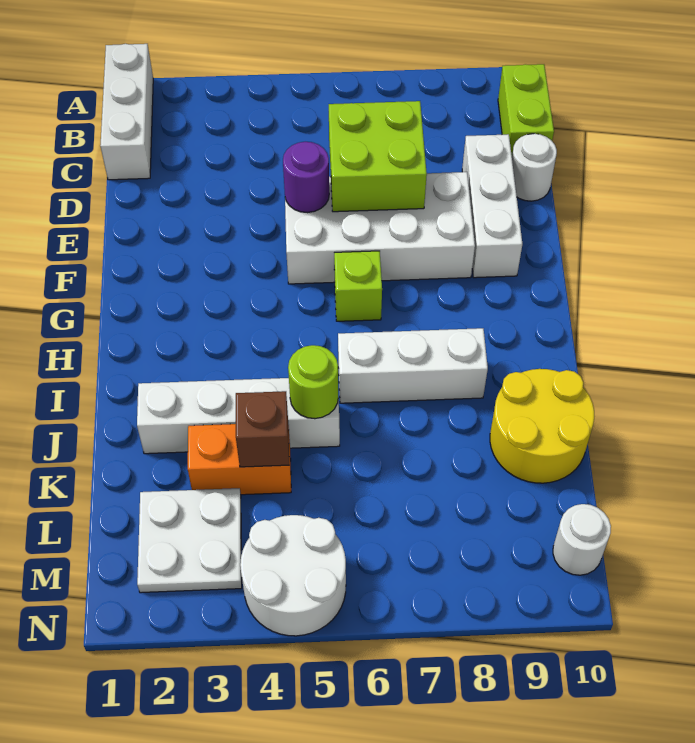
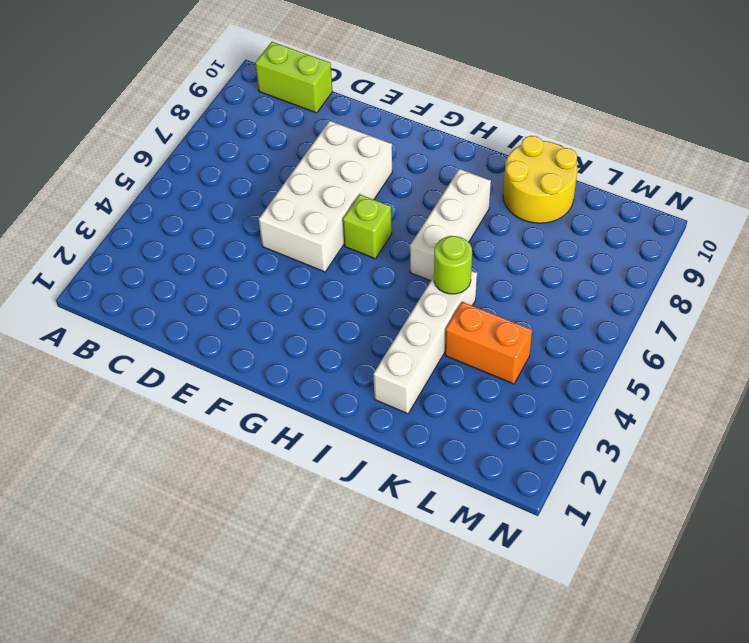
orange 1x2 brick [445,302,532,384] -> orange 1x2 brick turned to [188,424,291,495]
none -> white 1x3 brick [100,44,153,180]
none -> white 1x3 brick [462,134,522,278]
none -> white 1x1 round brick [512,134,557,201]

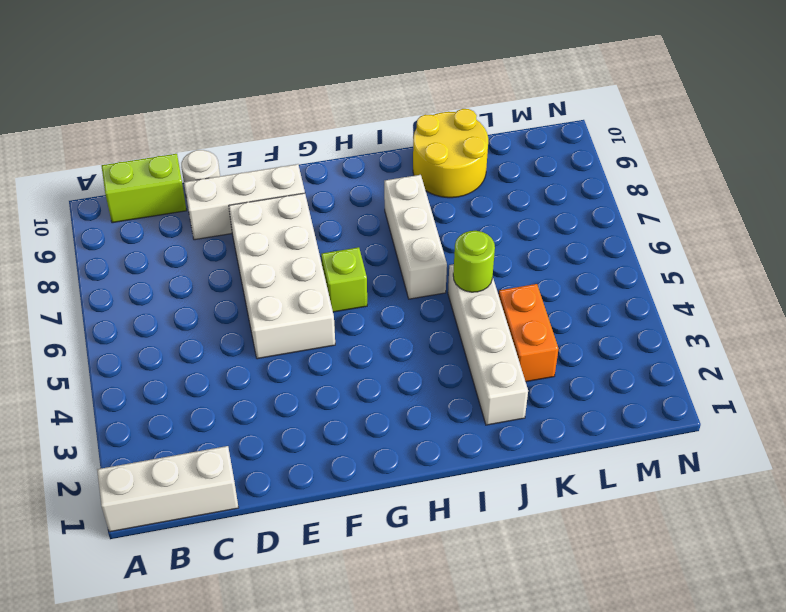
none -> white 2x2 plate [137,488,242,593]
none -> white 2x2 round brick [240,515,346,636]
none -> white 1x1 round brick [553,504,611,575]

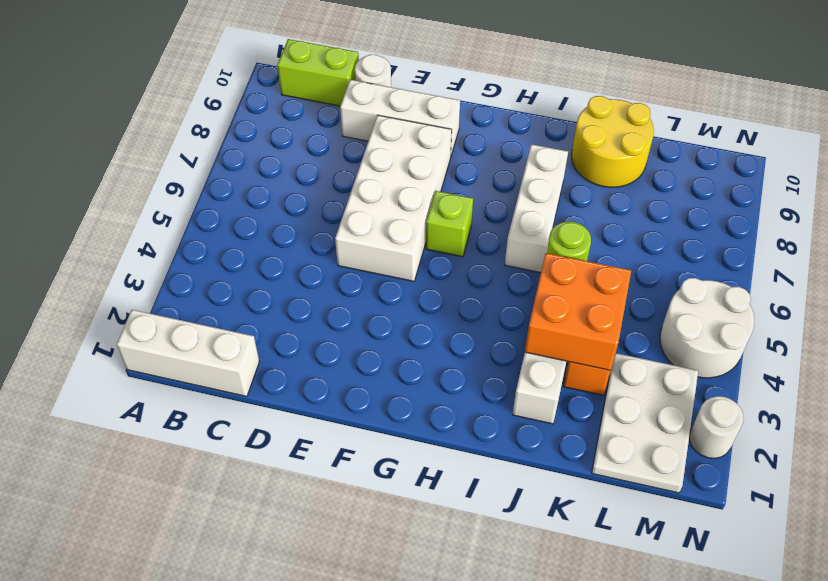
orange 2x2 brick [525,253,631,370] -> brown 1x1 brick [236,391,289,467]
white 2x3 plate [592,353,698,493] -> white 2x2 plate [137,488,242,593]
white 1x1 round brick [690,396,744,458] -> white 1x1 round brick moved to [553,504,611,575]
none -> lime 2x2 brick [329,101,427,212]
none -> purple 1x1 round brick [283,142,329,213]

